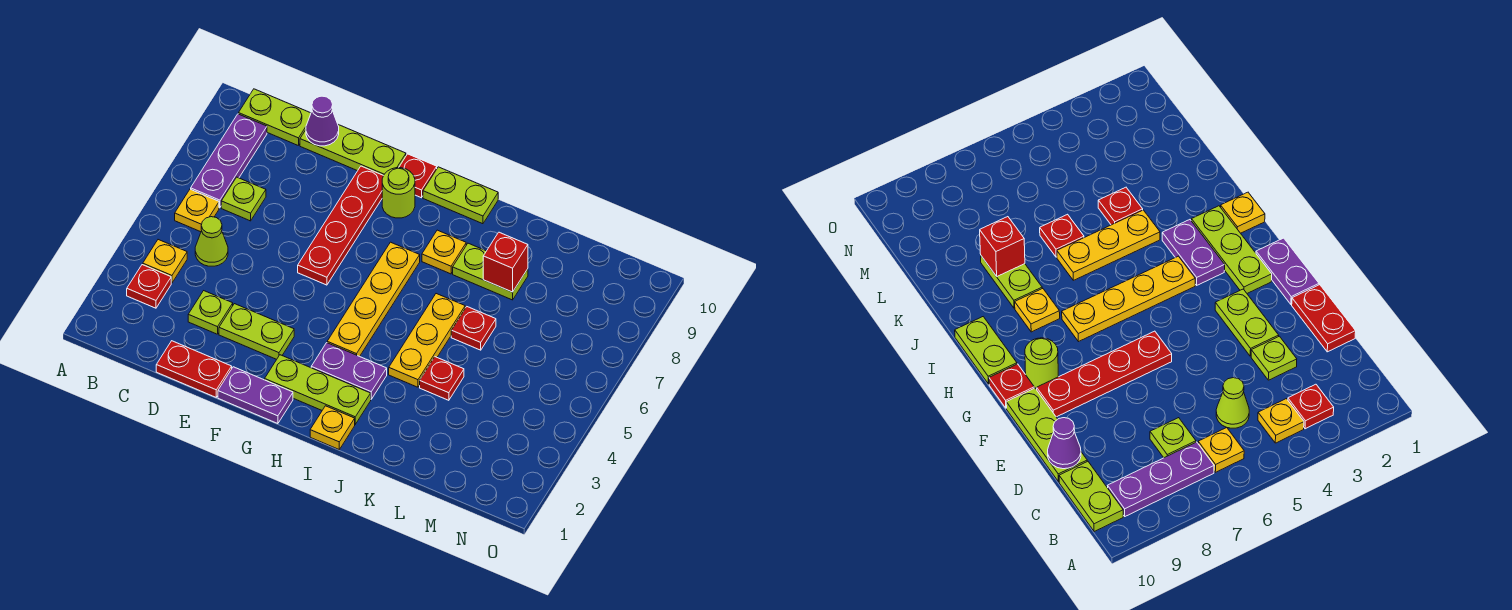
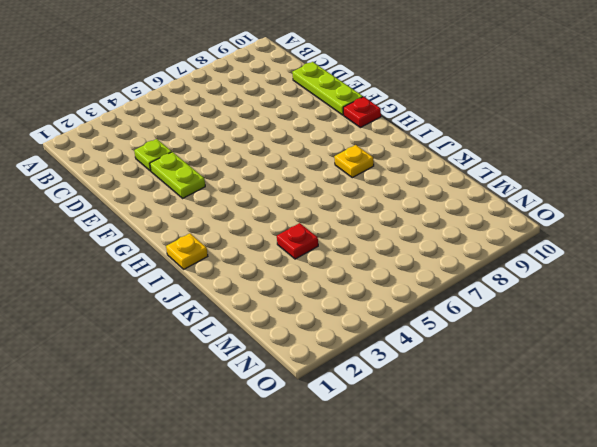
none -> red 1x1 plate [127,264,171,308]
none -> yellow 1x1 plate [143,240,187,283]
none -> yellow 1x1 plate [175,189,219,232]

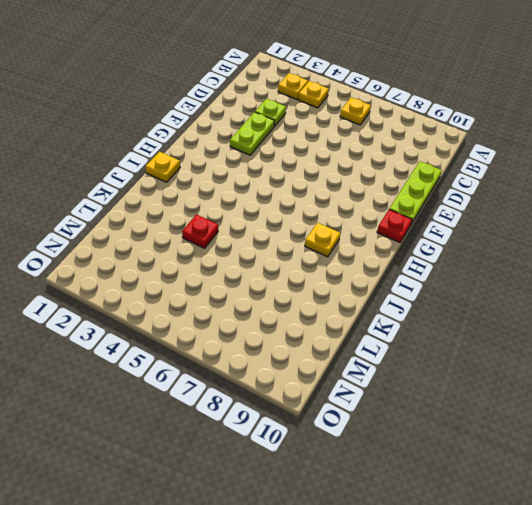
yellow 1x1 plate [278,73,308,99] -> red 1x1 plate [127,264,171,308]
none -> purple 1x3 plate [191,114,267,208]
none -> lime 1x2 plate [239,89,311,146]
none -> lime 1x1 cone [195,217,228,266]

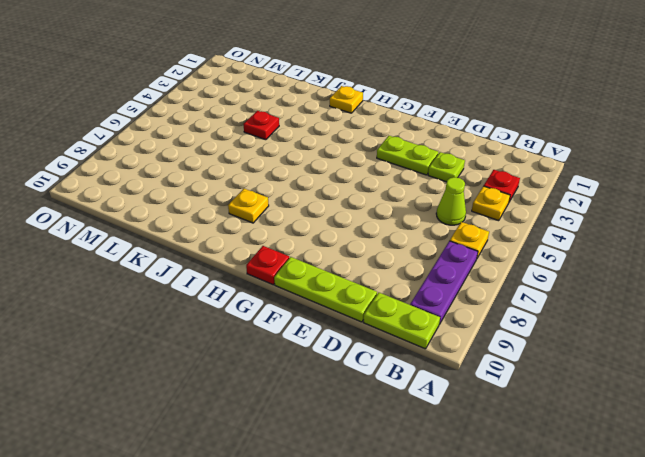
none -> lime 1x1 plate [221,177,266,221]
none -> red 1x2 plate [156,341,232,397]
none -> purple 1x2 plate [218,367,293,424]

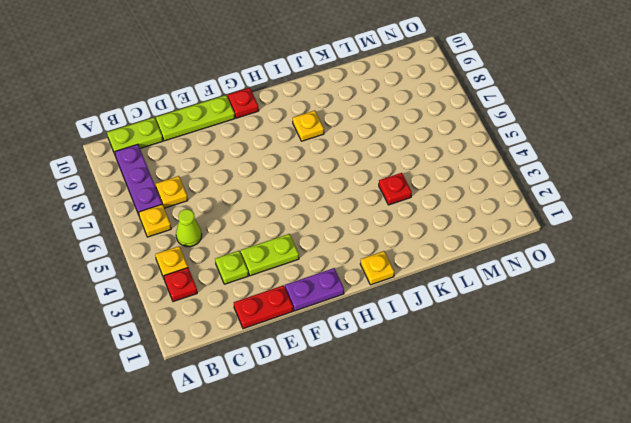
yellow 1x1 plate [156,176,188,208] -> lime 1x1 plate [221,177,266,221]
none -> red 1x4 plate [298,166,383,285]
none -> lime 1x3 plate [265,355,371,424]
none -> lime 1x1 round brick [382,168,415,218]

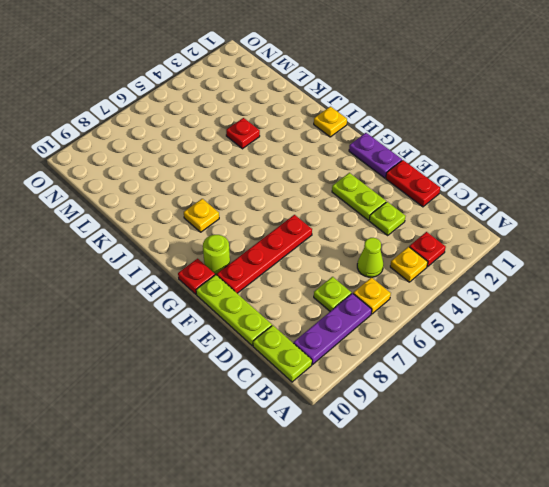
none -> lime 1x3 plate [265,355,371,424]
none -> purple 1x2 plate [311,343,387,399]
none -> yellow 1x4 plate [327,242,420,356]

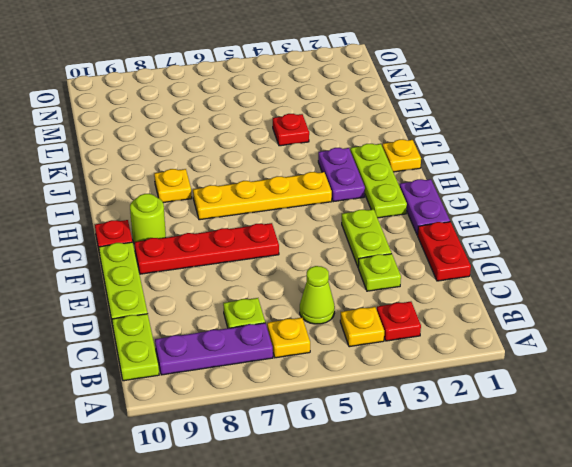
none -> lime 1x2 plate [423,167,498,224]
none -> yellow 1x3 plate [389,294,465,387]
none -> lime 1x2 plate [453,243,528,300]

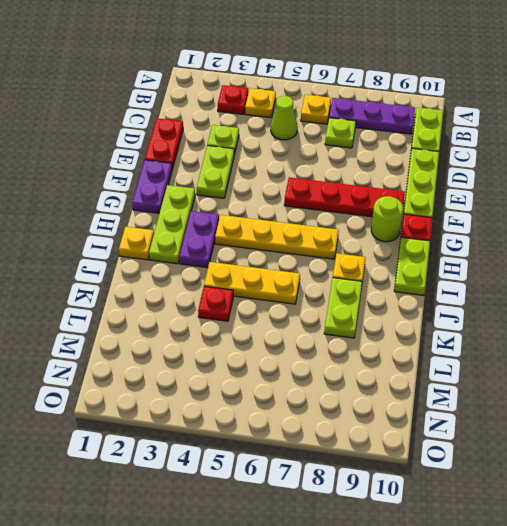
none -> red 1x1 plate [451,307,496,350]
none -> purple 1x1 cone [306,96,339,146]
none -> red 1x1 brick [483,232,528,292]

